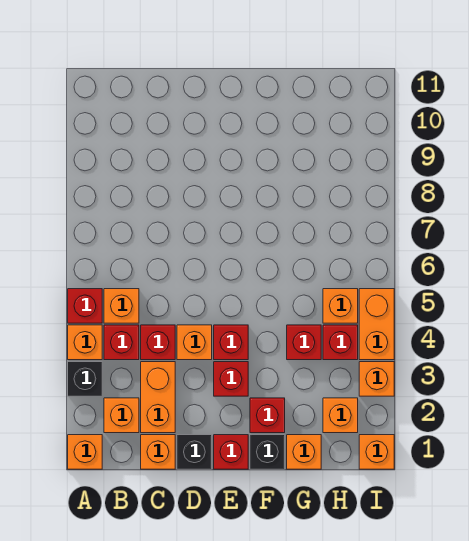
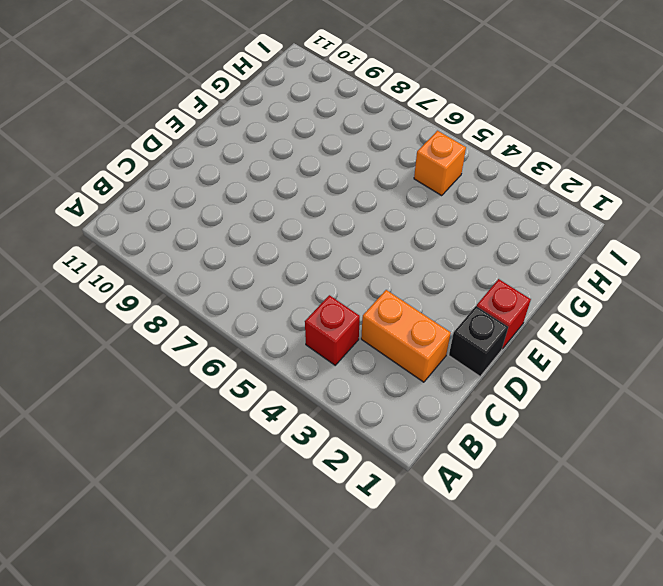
none -> orange 1x1 brick [68,435,102,469]
none -> black 1x1 brick [68,362,102,396]
none -> orange 1x1 brick [68,325,102,360]

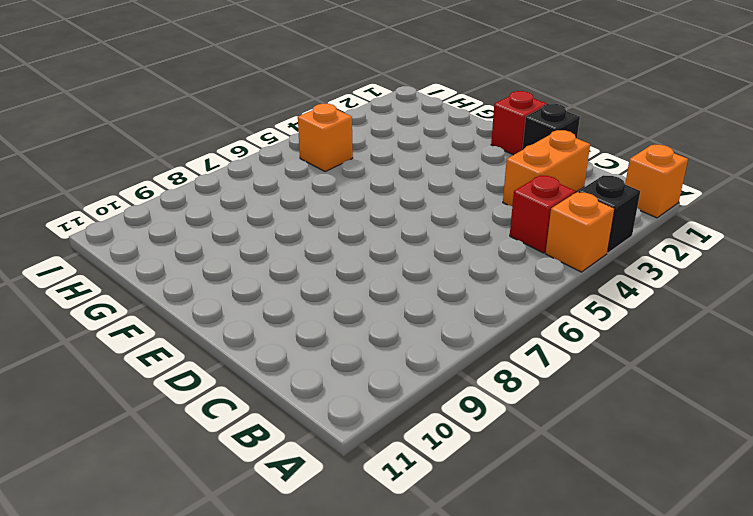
none -> red 1x1 brick [68,289,102,323]
none -> orange 1x1 brick [104,398,139,433]
none -> orange 1x1 brick [104,289,139,323]

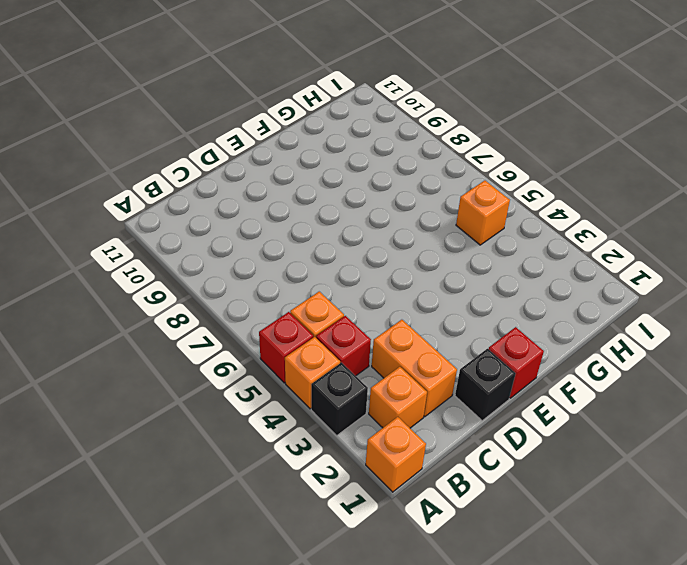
none -> orange 1x1 brick [141,435,175,469]
none -> red 1x1 brick [141,325,175,360]
none -> orange 1x1 brick [177,325,212,360]

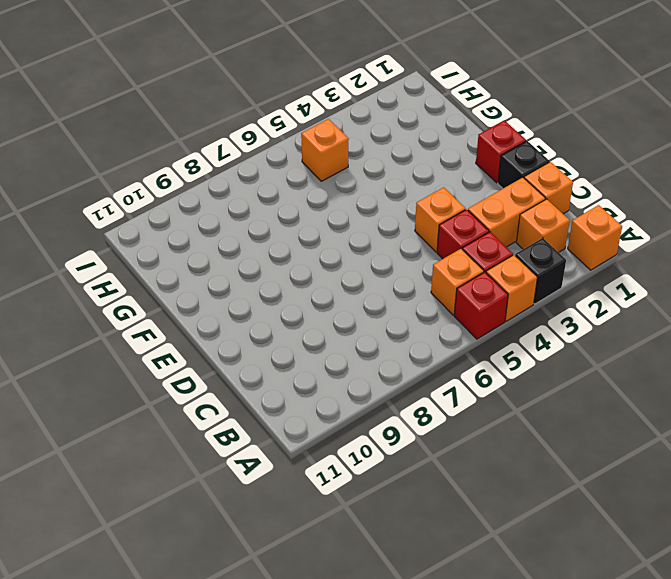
none -> red 1x1 brick [214,362,248,396]
none -> red 1x1 brick [214,325,248,360]
none -> black 1x1 brick [250,435,285,469]

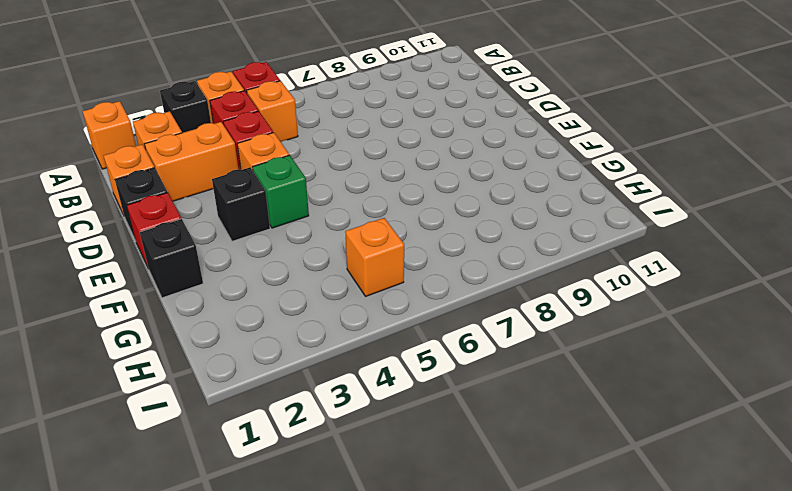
black 1x1 brick [212,167,270,241] -> red 1x1 brick [214,362,248,396]
green 1x1 brick [253,155,309,228] -> red 1x1 brick [214,325,248,360]
none -> red 1x1 brick [250,398,285,433]
none -> orange 1x1 brick [287,435,321,469]
none -> red 1x1 brick [287,325,321,360]

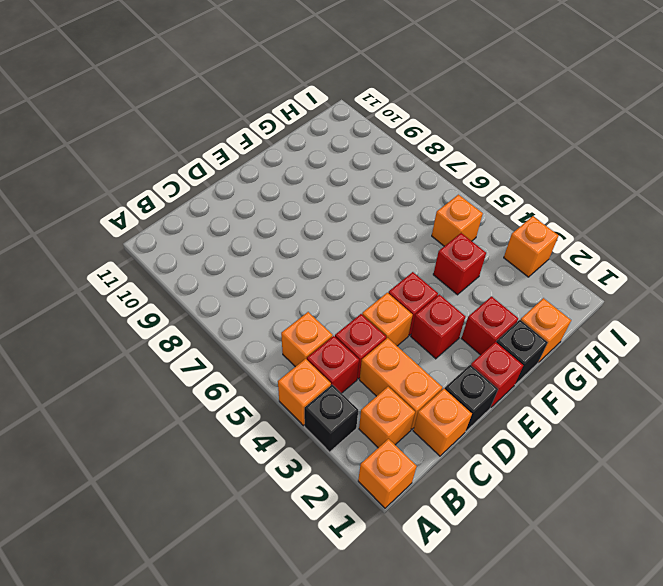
none -> red 1x1 brick [68,289,102,323]
none -> orange 1x1 brick [323,398,358,433]
none -> red 1x1 brick [323,325,358,360]

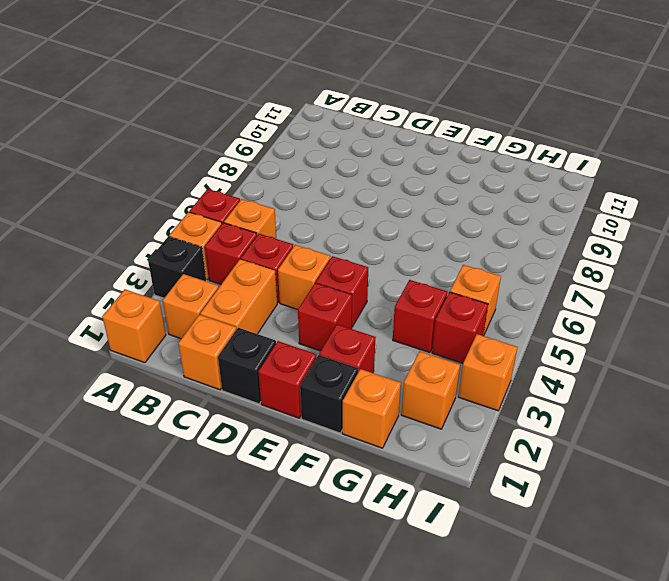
none -> orange 1x1 brick [359,435,394,469]
none -> orange 1x2 brick [359,289,394,360]

